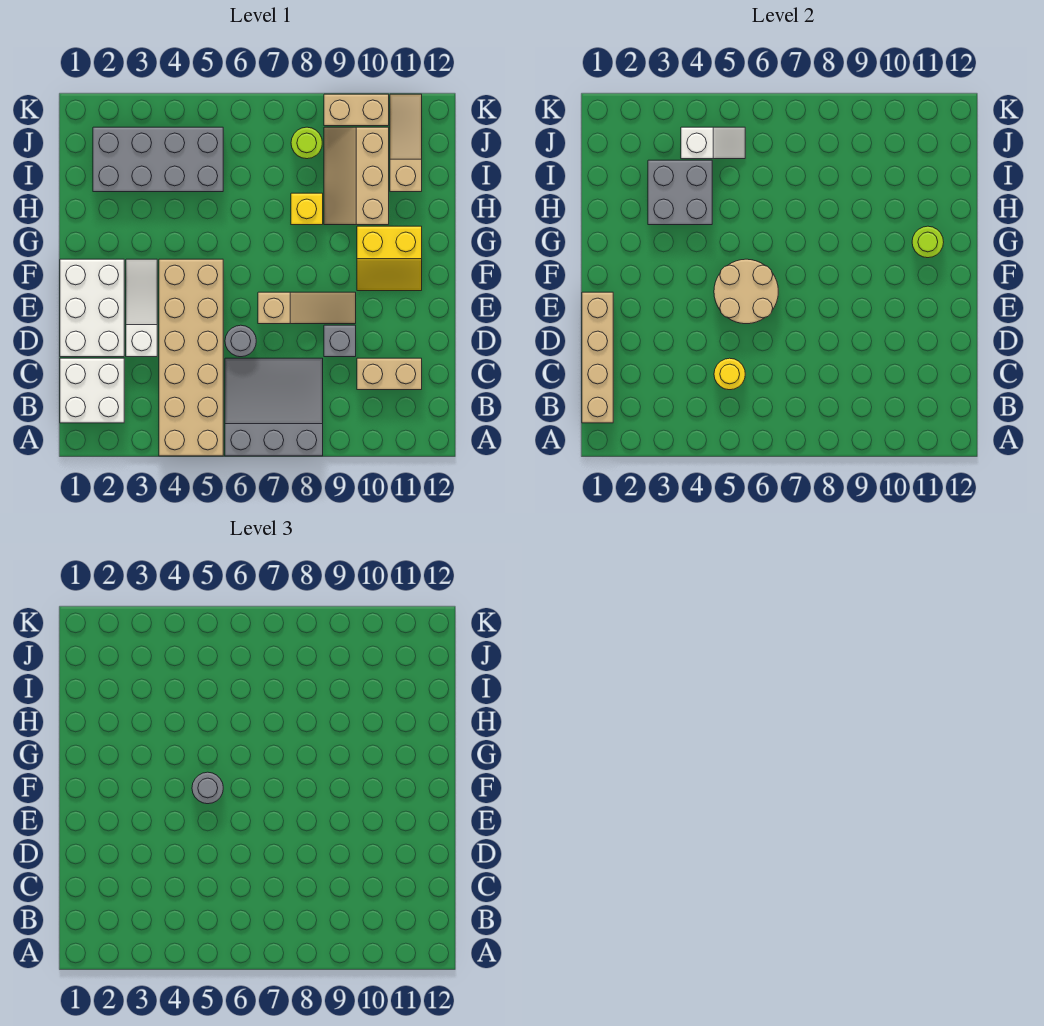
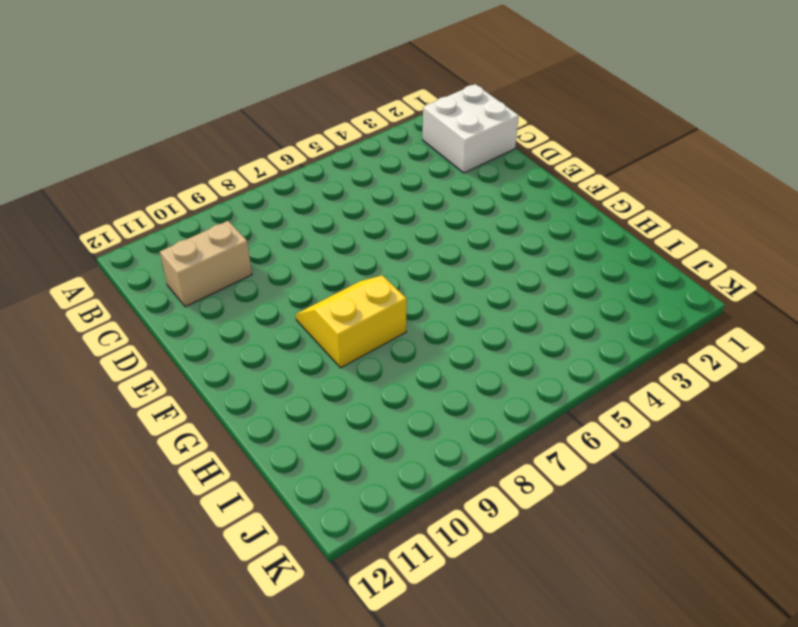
yellow 2x2 slope [296,275,407,368] -> yellow 2x2 slope moved to [357,226,422,291]
none -> tan 2x6 brick [159,259,223,456]
none -> grey 3x3 slope [225,358,323,456]
none -> white 2x3 brick [60,259,124,357]

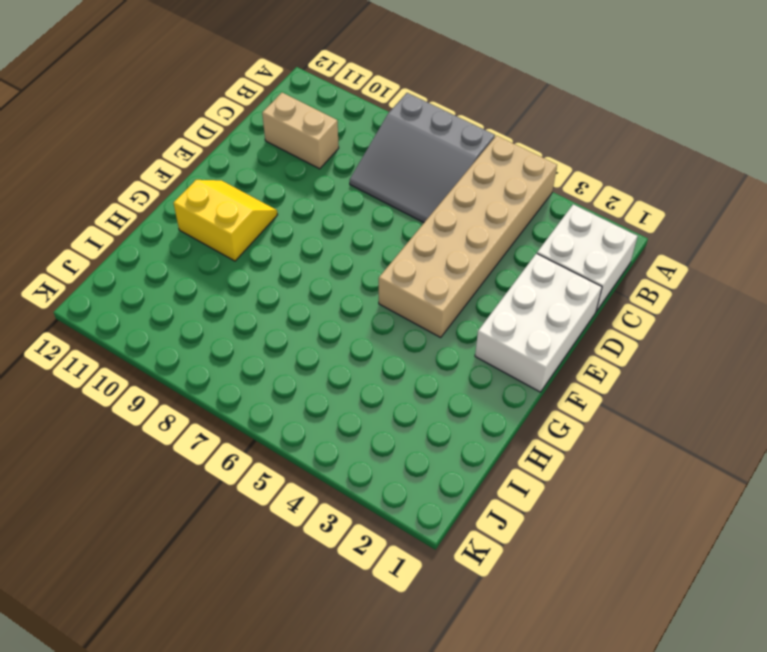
none -> white 1x3 slope [126,259,157,357]
none -> grey 1x1 round brick [225,325,256,357]
none -> grey 1x1 brick [324,325,356,357]

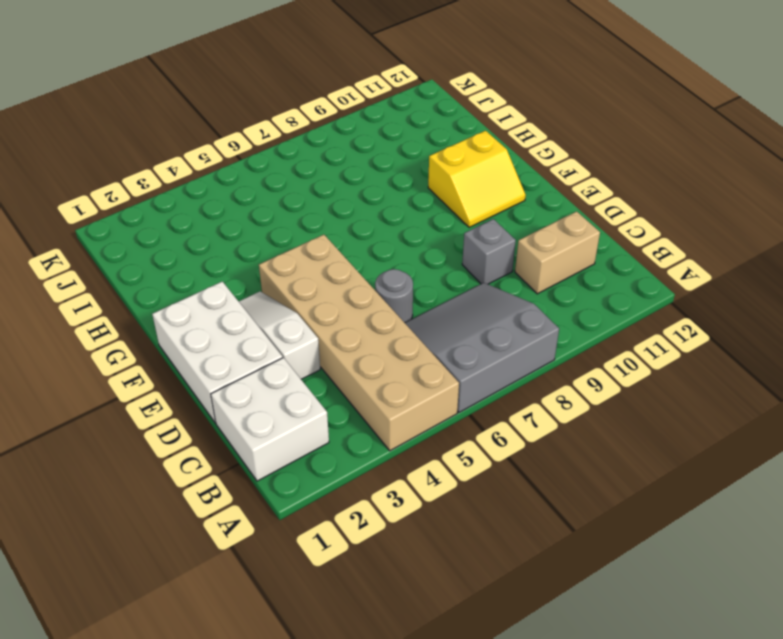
none -> tan 1x3 slope [258,292,356,324]
none -> yellow 1x1 brick [291,193,323,225]
none -> tan 2x3 slope [324,127,389,225]

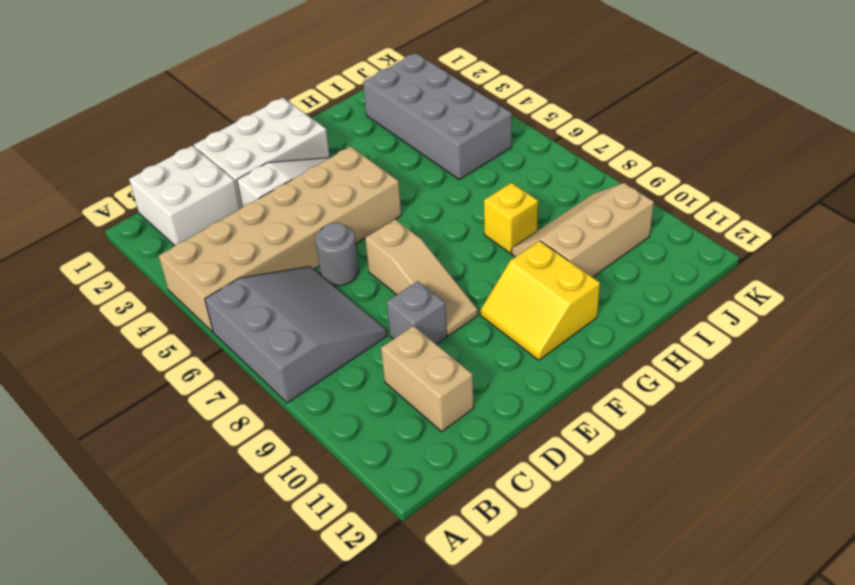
none -> tan 1x3 slope [390,94,422,192]
none -> lime 1x1 round brick [291,127,322,159]
none -> tan 1x2 brick [324,94,389,126]

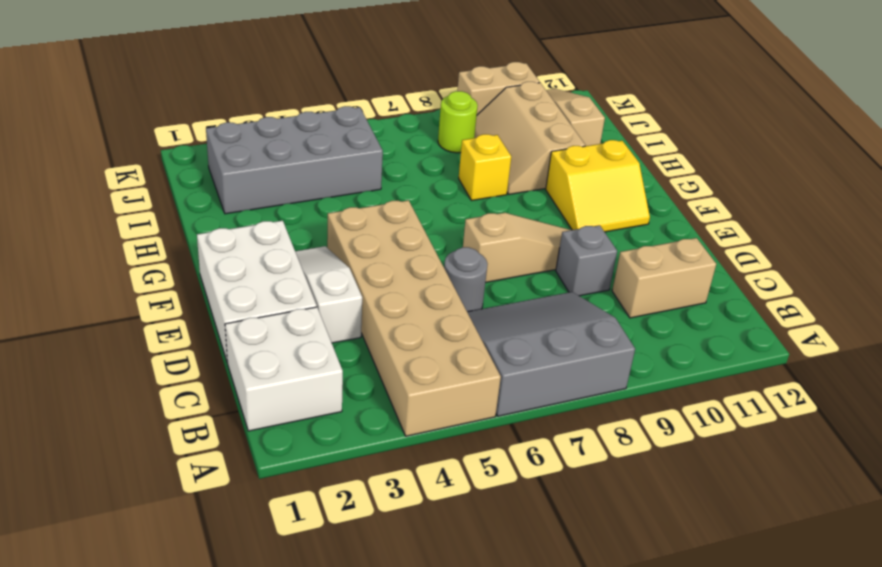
none -> tan 1x4 brick [582,292,613,423]
none -> yellow 1x1 round brick [714,358,745,390]
none -> tan 2x2 round brick [714,259,778,324]

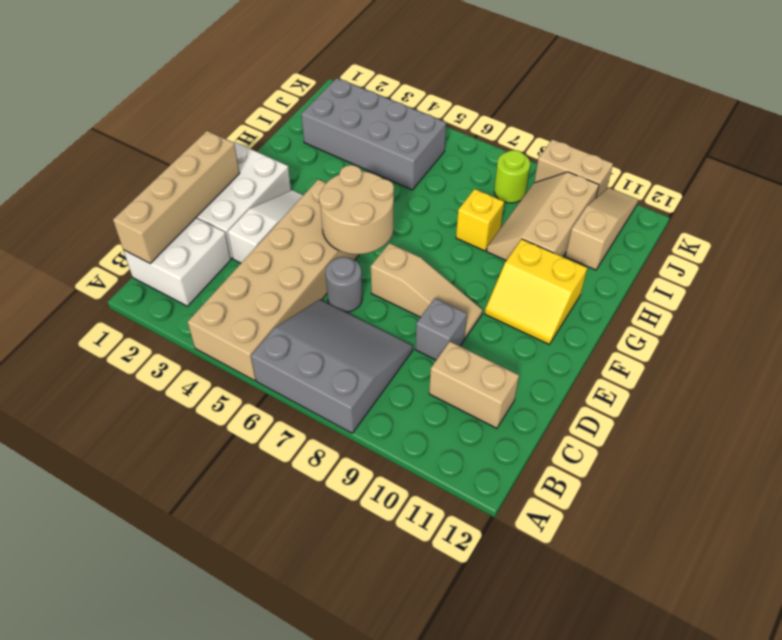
none -> yellow 1x1 round brick [714,358,745,390]
none -> lime 1x1 round brick [912,226,944,258]
none -> grey 2x2 brick [648,160,712,225]

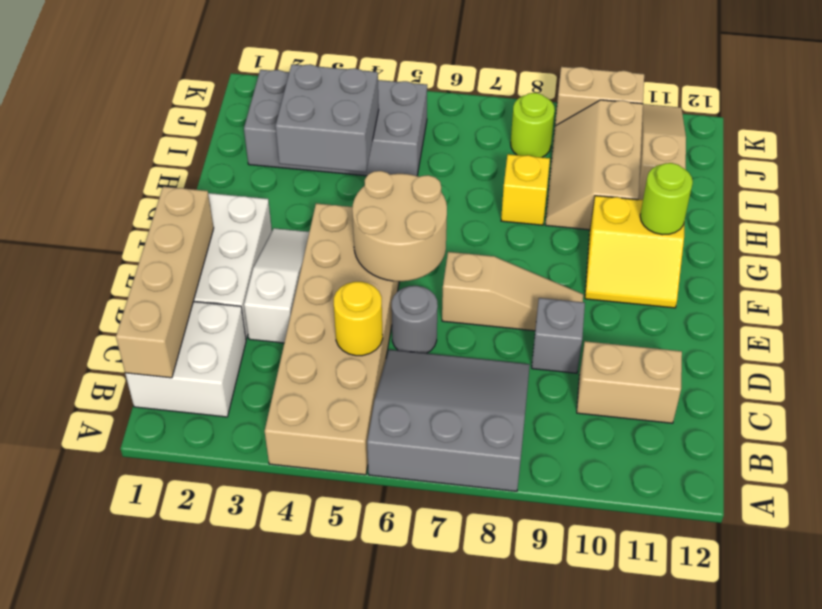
none -> white 1x2 slope [681,127,745,159]
none -> grey 1x1 round brick [192,772,223,804]

